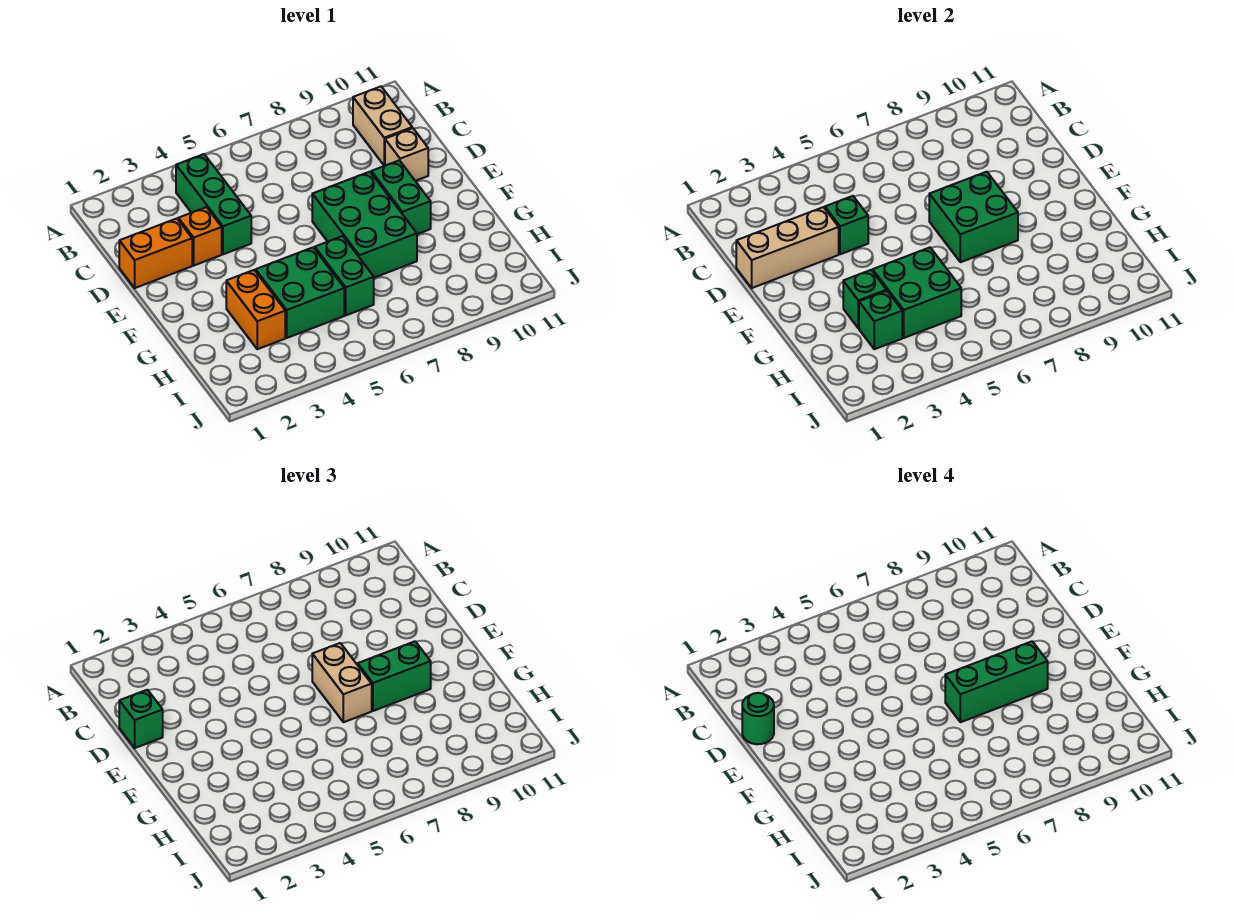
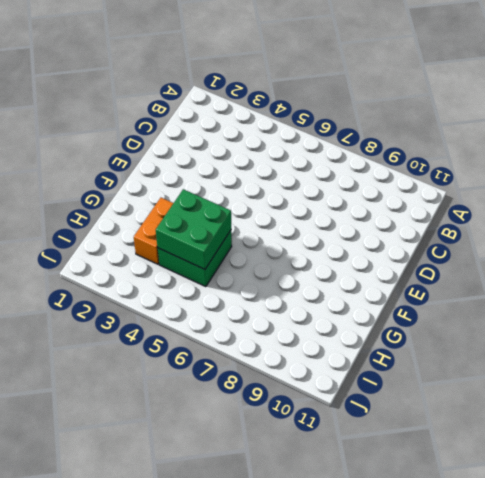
none -> green 1x3 brick [176,154,251,254]
none -> tan 1x2 brick [353,86,412,166]
none -> orange 1x2 brick [119,219,192,288]

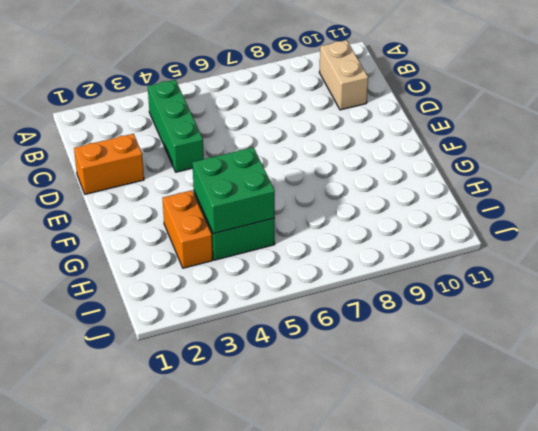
none -> orange 1x1 brick [178,207,222,265]
none -> tan 1x1 brick [385,128,428,181]
none -> green 2x3 brick [312,172,417,278]

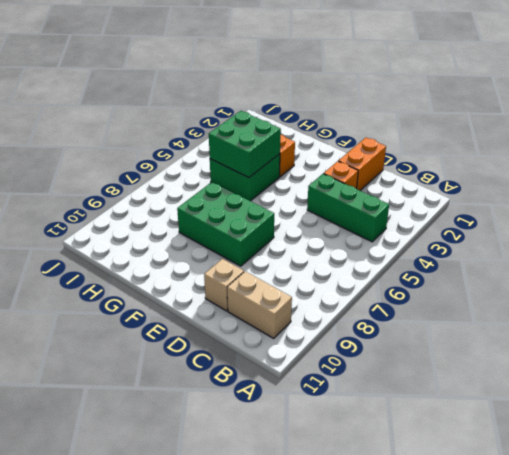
none -> green 1x2 brick [371,160,431,234]
none -> green 1x2 brick [315,236,374,315]
none -> tan 1x3 brick [736,207,839,288]

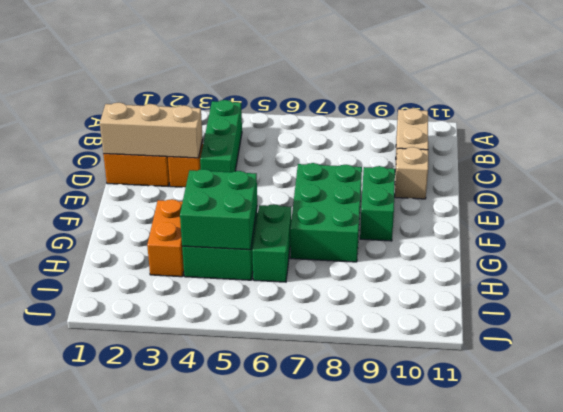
none -> green 1x1 brick [825,196,868,254]
none -> green 2x2 brick [929,172,1018,262]
none -> green 1x1 brick [843,270,886,328]

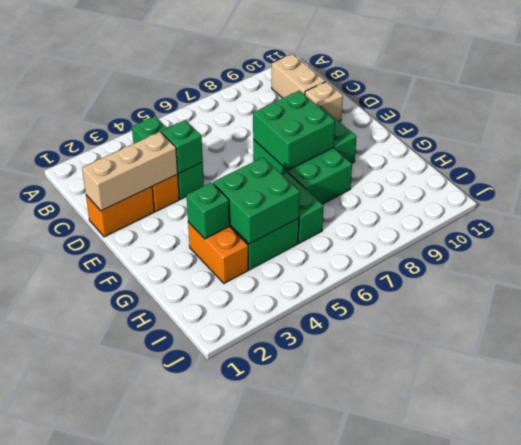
none -> green 1x1 brick [859,291,902,349]
none -> green 1x1 brick [119,690,163,748]
none -> tan 1x2 brick [312,643,372,722]

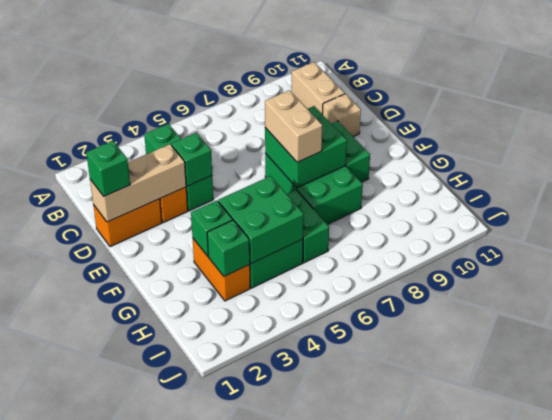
none -> green 1x2 brick [358,641,431,711]
none -> green 1x1 round brick [742,693,774,744]
none -> green 1x3 brick [945,641,1048,722]

